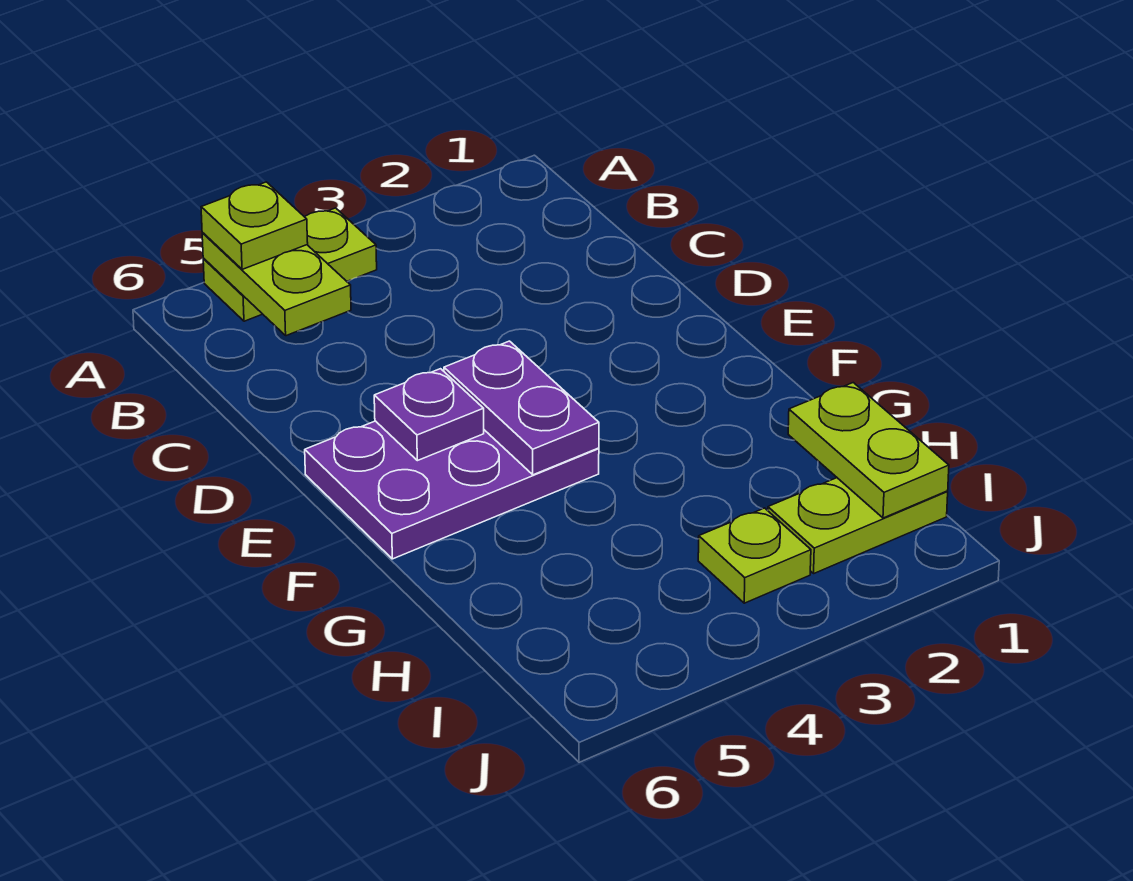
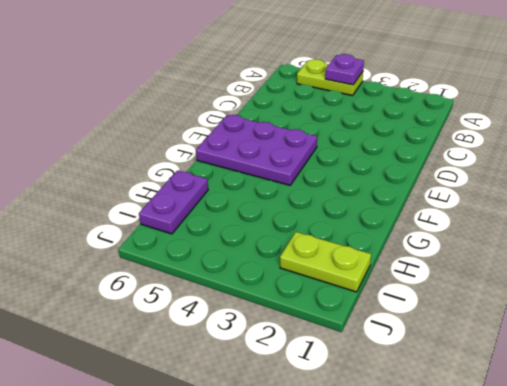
purple 1x1 plate [325,54,364,85] -> purple 1x1 plate moved to [374,369,484,461]
purple 1x2 plate [139,171,208,234] -> purple 1x2 plate moved to [444,341,599,475]
none -> lime 1x1 plate [698,508,811,603]
none -> lime 1x2 plate [202,233,351,336]

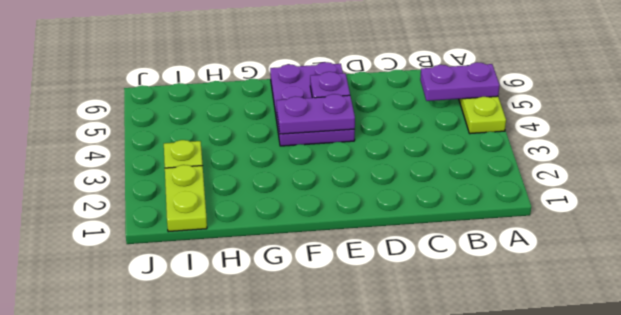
purple 1x2 plate [420,62,500,101] -> lime 1x2 plate [202,233,351,336]
none -> lime 1x2 plate [788,383,949,518]
none -> lime 1x1 plate [201,182,308,269]

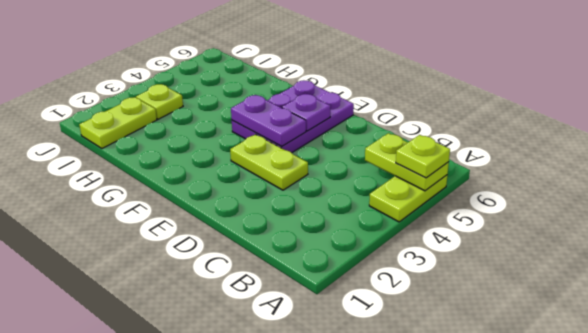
lime 1x2 plate [230,134,308,190] -> lime 1x2 plate moved to [788,383,949,518]

